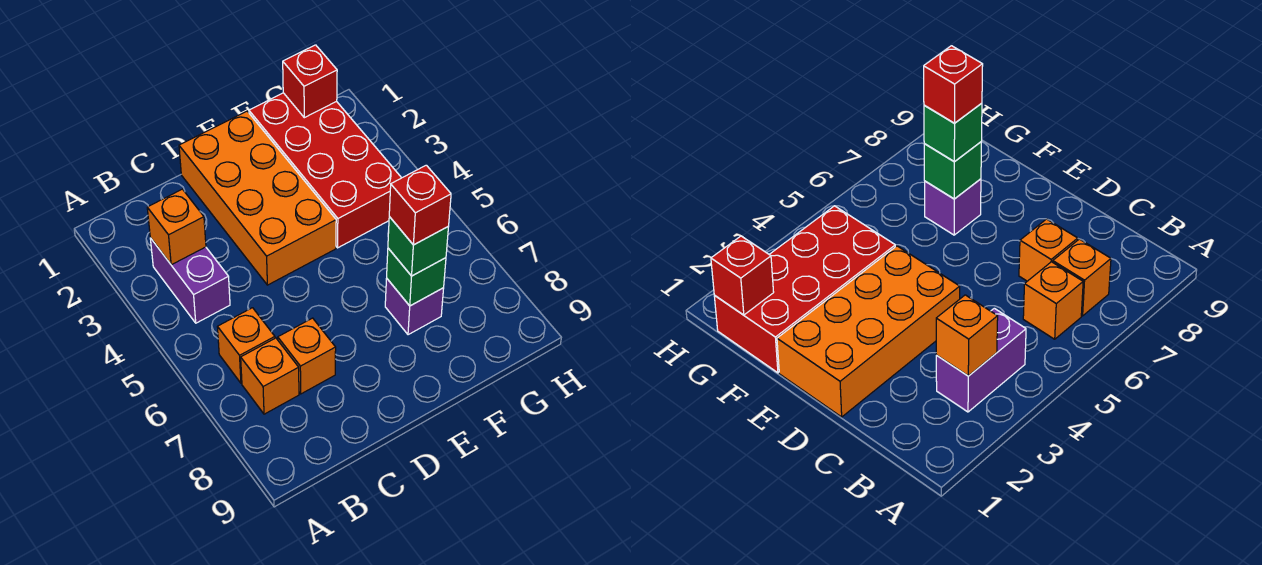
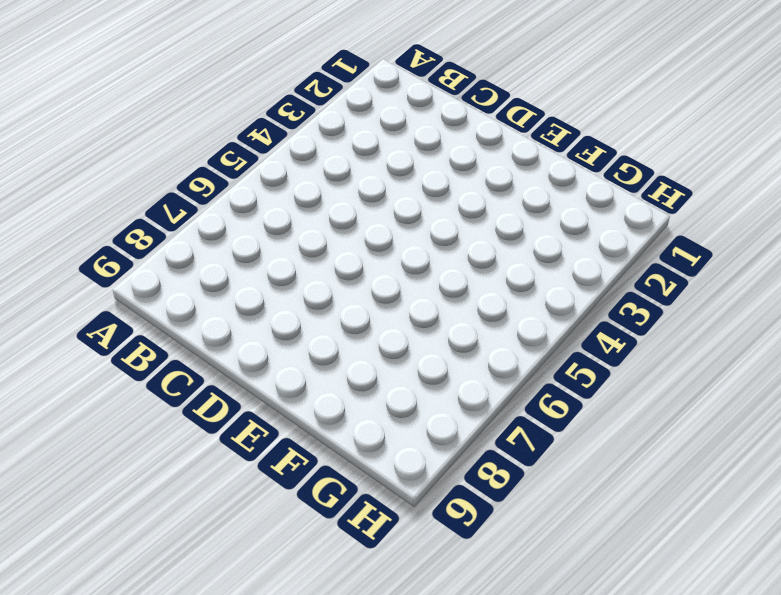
none -> purple 1x2 brick [150,238,230,323]
none -> orange 1x1 brick [218,308,275,383]
none -> orange 1x1 brick [241,338,299,414]

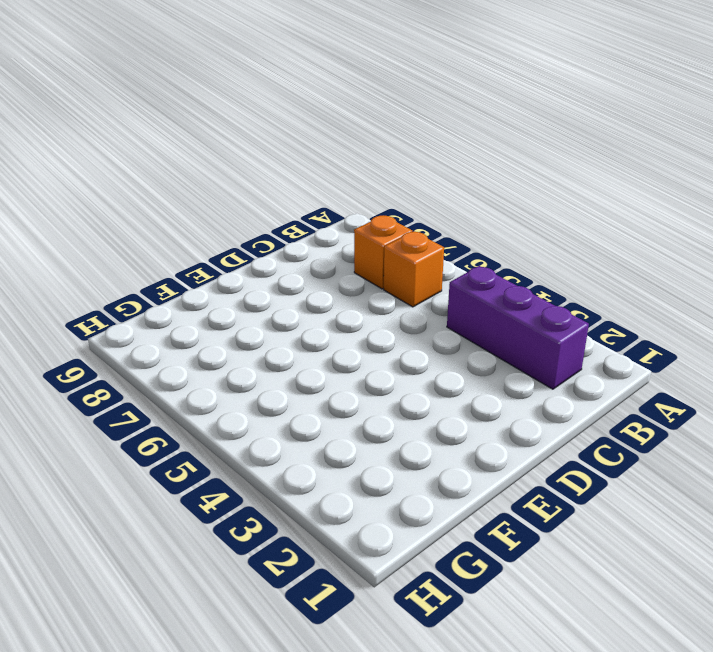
purple 1x3 brick [447,266,589,389] -> purple 1x2 brick [150,238,230,323]
none -> orange 1x1 brick [278,318,336,394]
none -> orange 2x4 brick [179,111,336,285]
none -> red 2x4 brick [249,93,401,248]

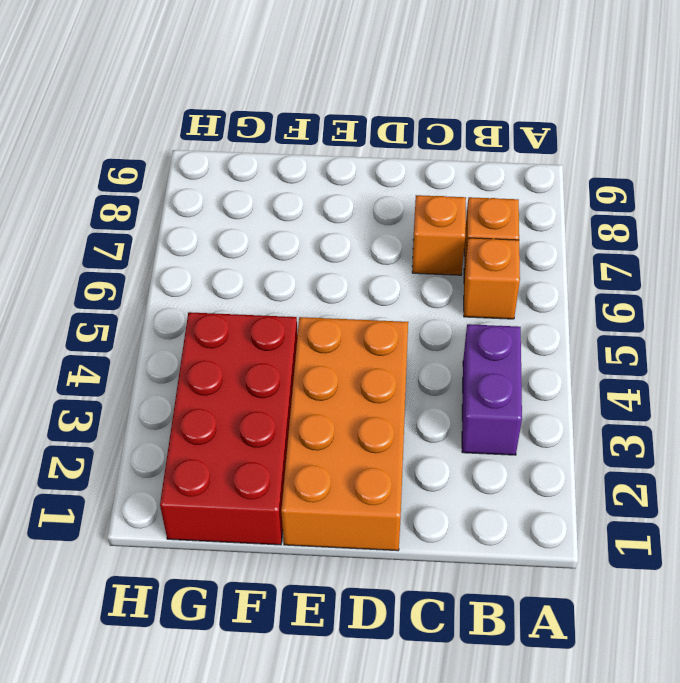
none -> purple 1x1 brick [385,278,444,335]
none -> orange 1x1 brick [147,189,206,265]
none -> green 1x1 brick [387,248,446,306]

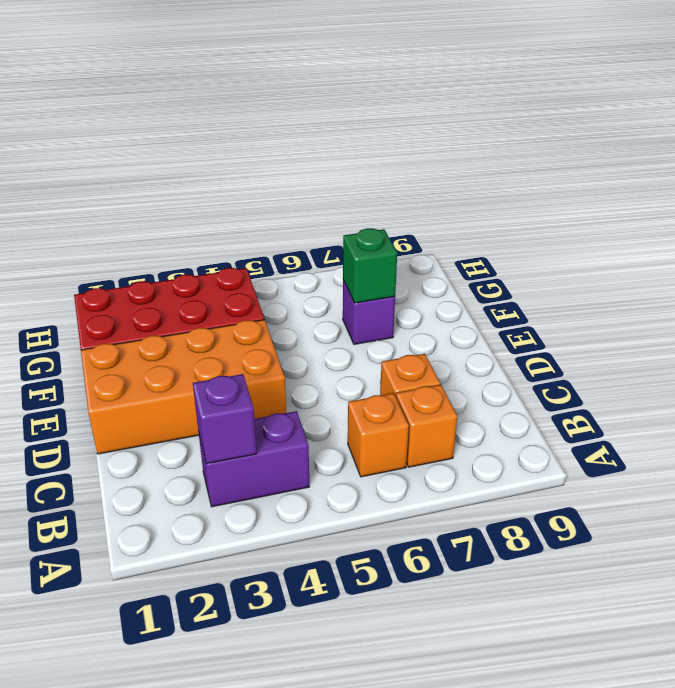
purple 1x1 brick [193,374,257,464] -> orange 1x1 brick [147,189,206,265]
none -> red 1x1 brick [283,45,337,118]
none -> green 1x1 brick [388,217,448,276]
none -> red 1x1 brick [389,165,451,245]

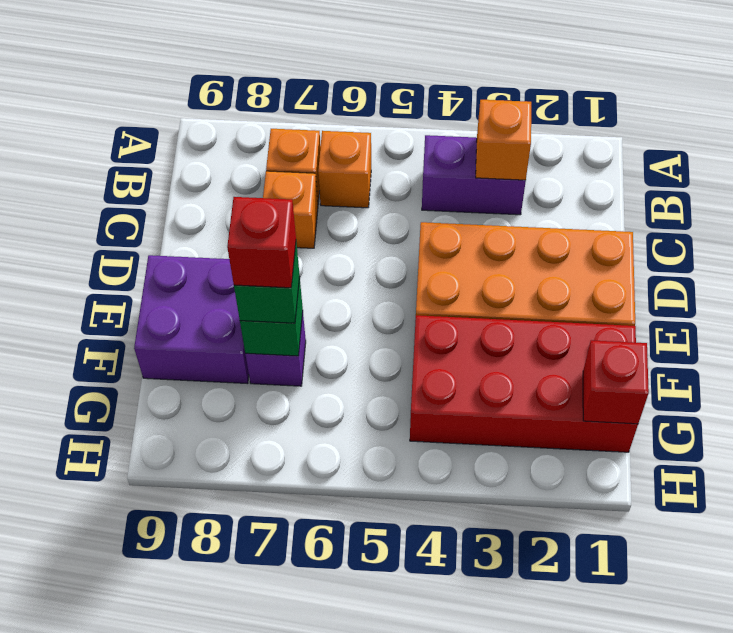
purple 2x2 brick [134,255,249,384] -> none

